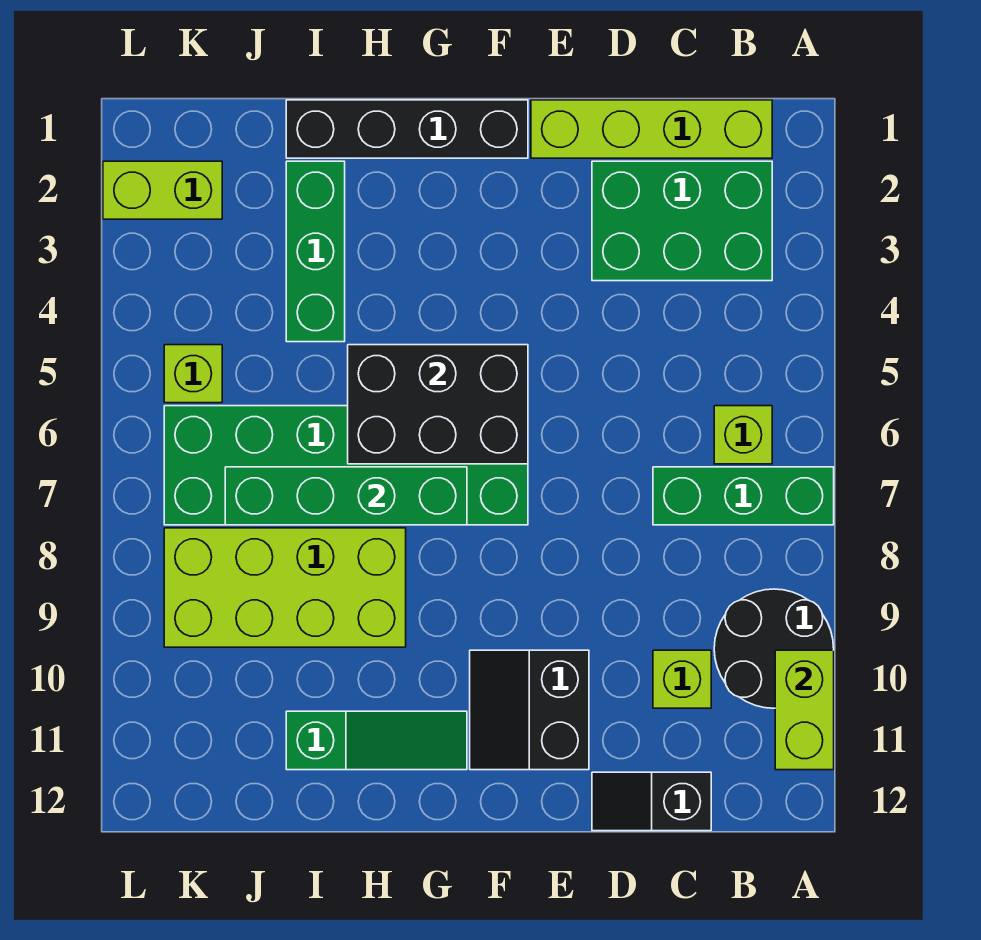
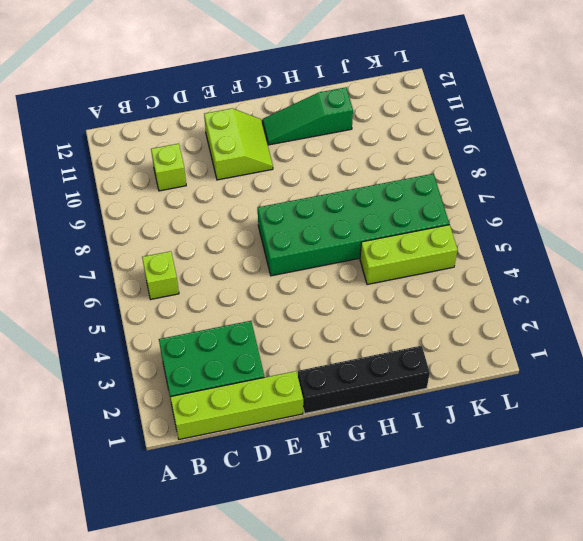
lime 2x2 slope [204,108,273,180] -> black 2x2 slope [470,650,589,770]
lime 1x3 brick [360,225,457,284] -> lime 1x1 brick [164,345,222,403]
none -> green 1x3 brick [653,467,834,525]
none -> black 2x2 round brick [714,589,834,708]
none -> black 1x2 slope [592,772,711,831]

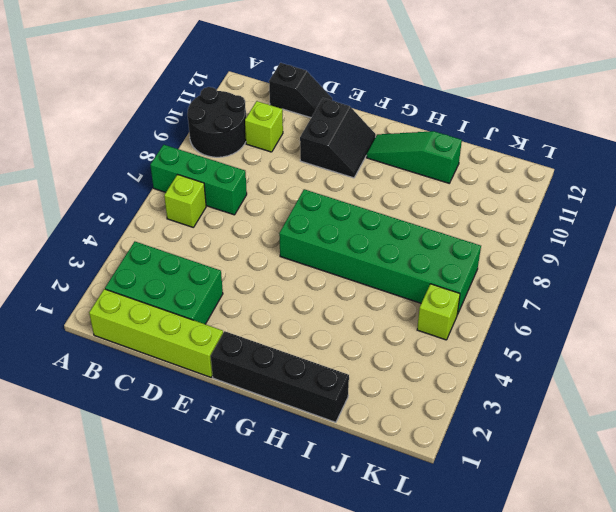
none -> lime 2x4 brick [164,528,406,647]
none -> green 1x3 brick [286,161,345,342]
none -> lime 1x2 brick [103,161,222,219]

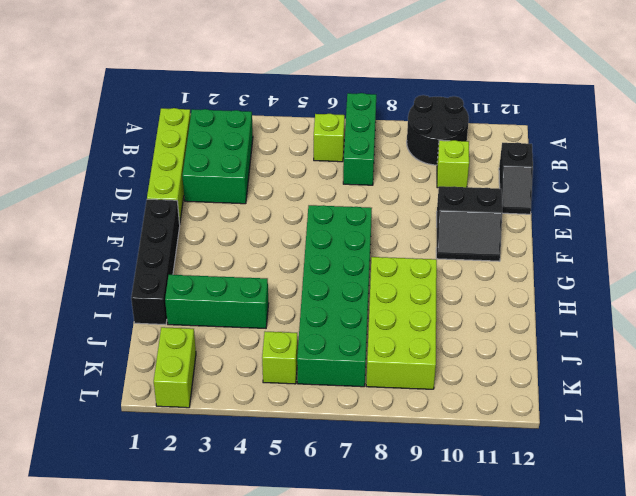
none -> green 1x3 slope [286,711,467,770]
none -> lime 1x2 brick [775,650,834,770]
none -> black 2x3 brick [348,345,528,464]

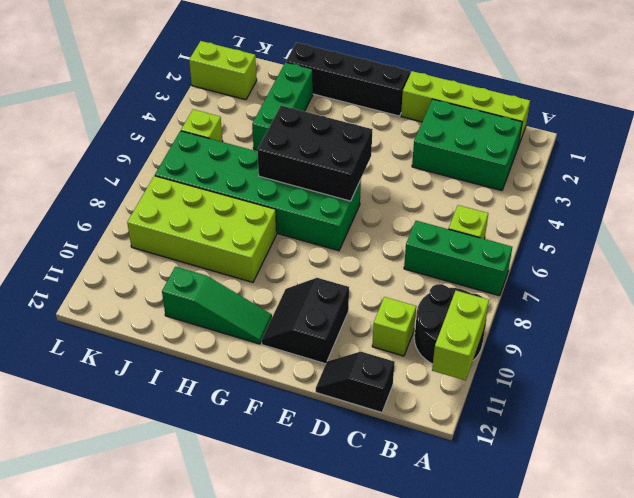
none -> green 1x4 brick [225,467,467,525]

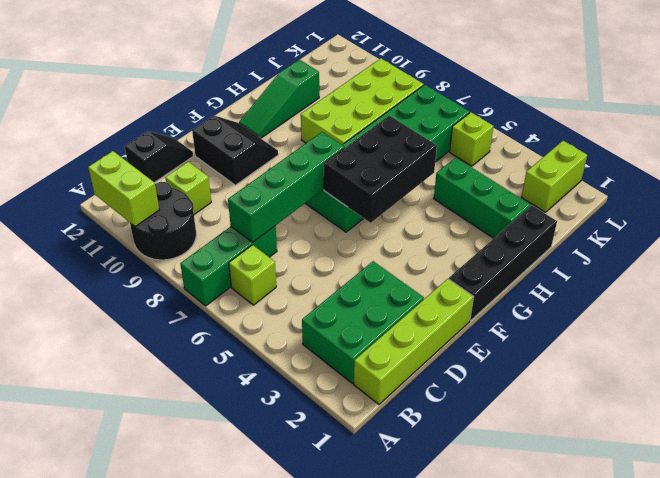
green 1x4 brick [228,132,344,242] -> green 1x4 brick moved to [225,467,467,525]

